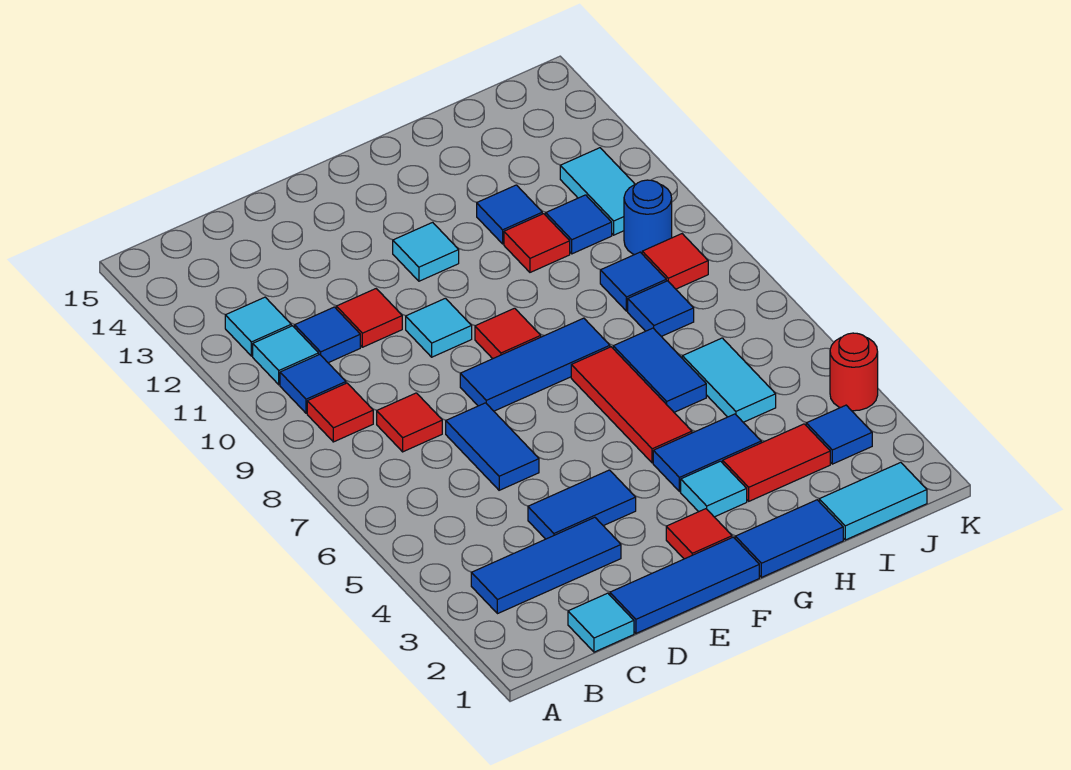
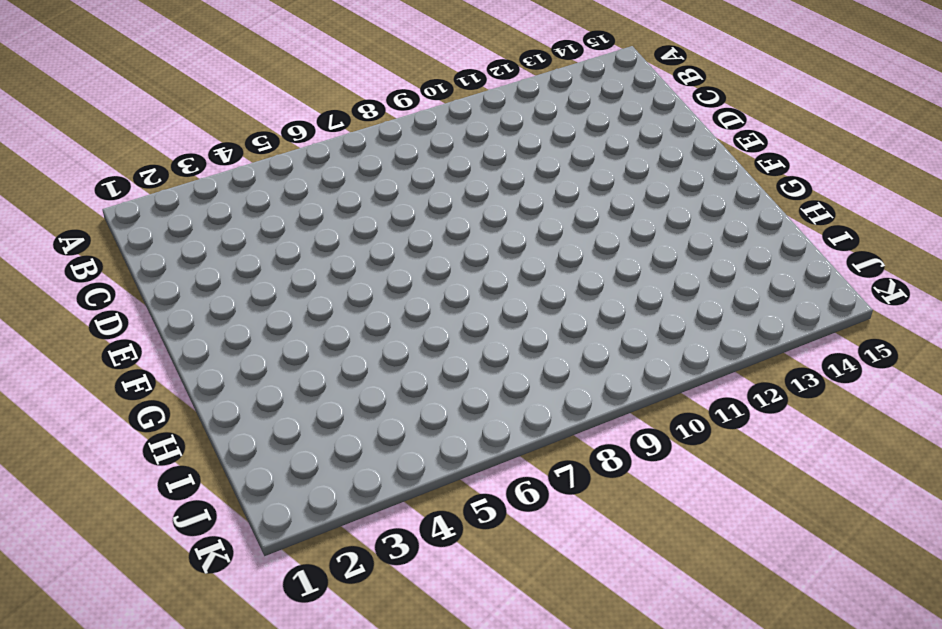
none -> blue 1x3 tile [471,517,621,614]
none -> red 1x1 tile [307,383,373,442]
none -> blue 1x1 tile [280,354,346,413]
none -> cyan 1x1 tile [253,326,319,385]

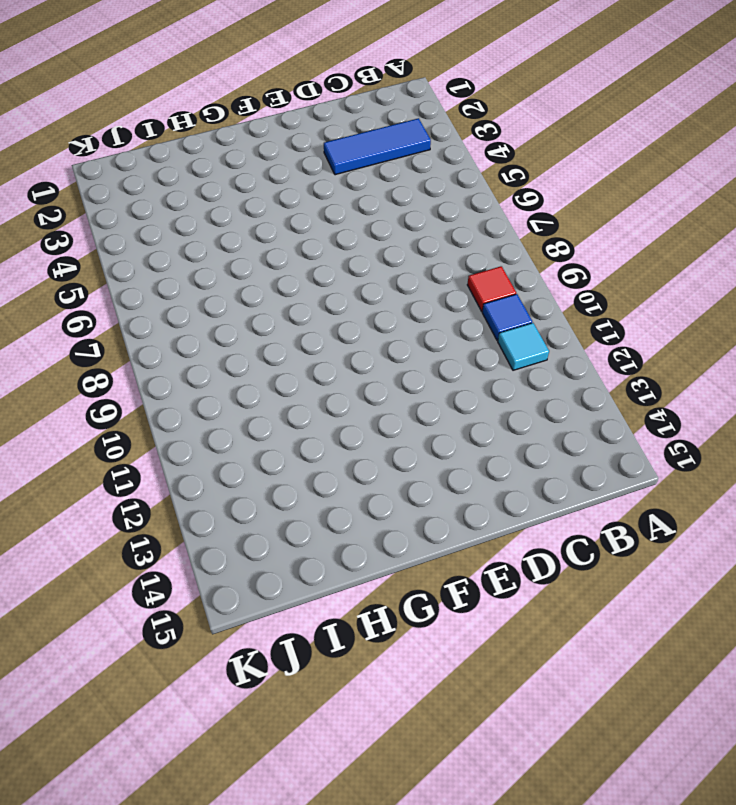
none -> cyan 1x1 tile [225,297,291,356]
none -> cyan 1x1 tile [568,593,634,652]
none -> red 1x1 tile [377,393,442,452]
none -> blue 1x1 tile [295,307,360,363]

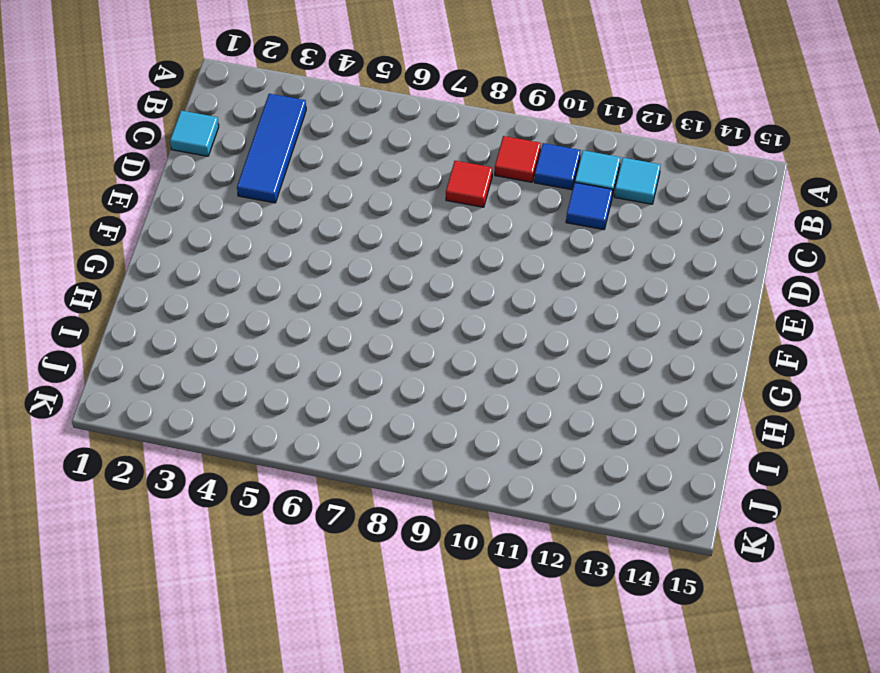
none -> blue 1x3 tile [610,537,759,633]
none -> blue 1x2 tile [528,470,636,539]
none -> blue 1x2 tile [446,403,539,490]
none -> red 1x1 tile [336,289,402,347]

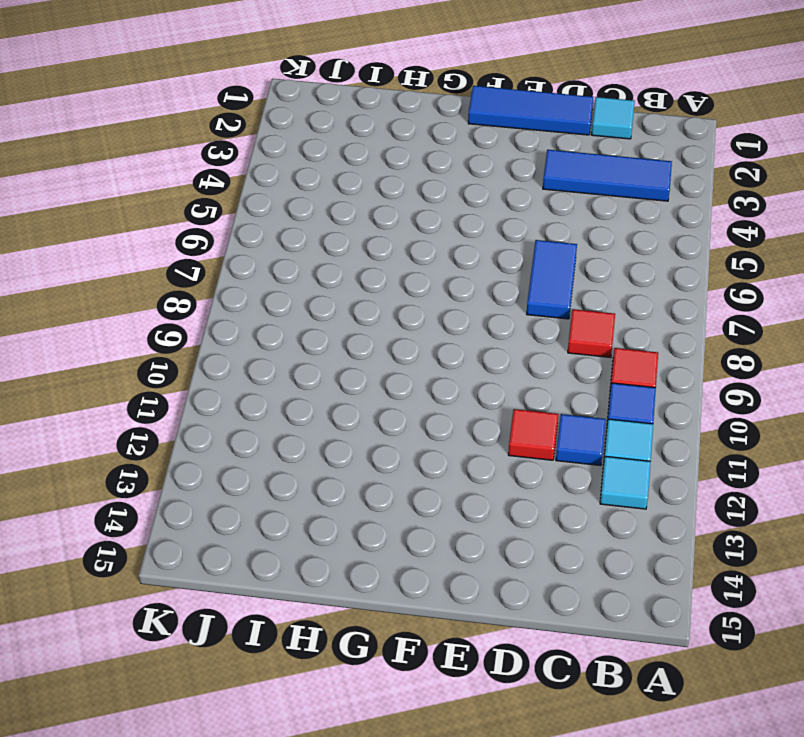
none -> blue 1x2 tile [528,470,636,539]
none -> blue 1x3 tile [460,318,610,411]
none -> cyan 1x1 tile [406,298,472,357]
none -> red 1x1 tile [666,509,732,559]

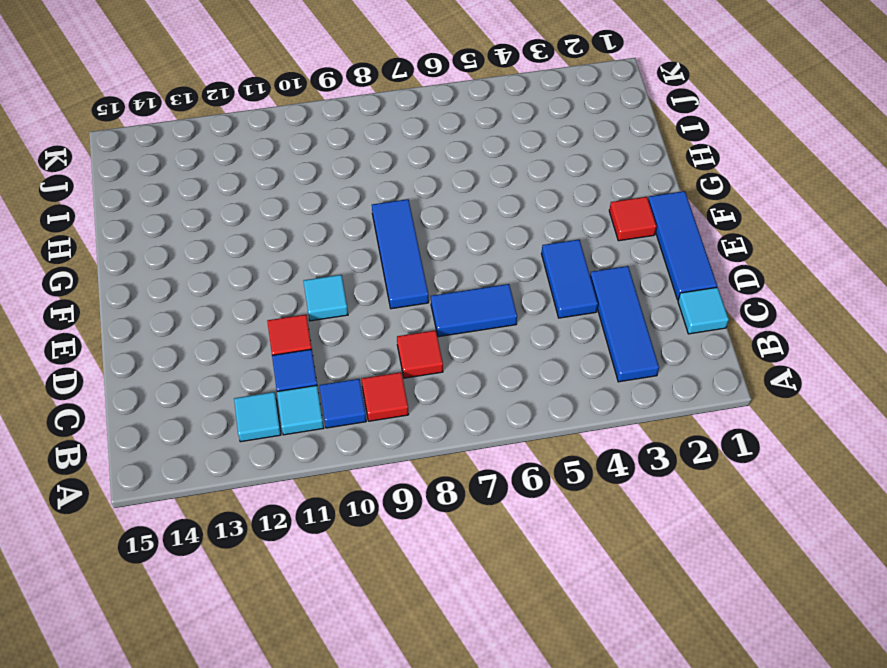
none -> red 1x1 tile [475,308,541,359]
none -> cyan 1x1 tile [393,222,459,281]
none -> blue 1x2 tile [735,500,843,577]
none -> cyan 1x1 tile [681,461,747,517]

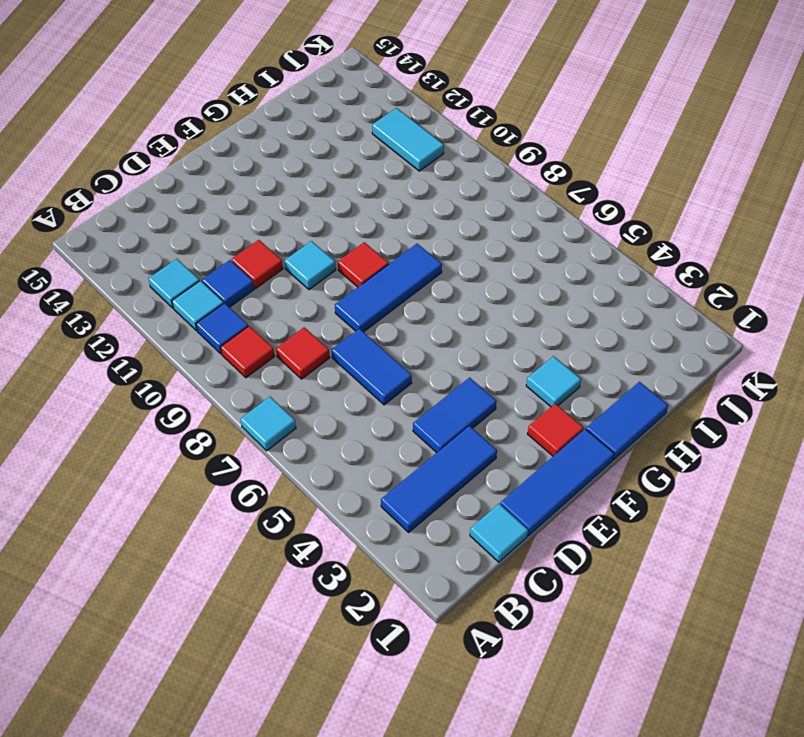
cyan 1x1 tile [241,397,296,451] -> cyan 1x1 tile moved to [393,222,459,281]
none -> blue 1x2 tile [653,414,761,492]
none -> red 1x3 tile [571,347,692,463]
none -> red 1x2 tile [723,424,830,501]
none -> blue 1x2 tile [613,328,706,412]

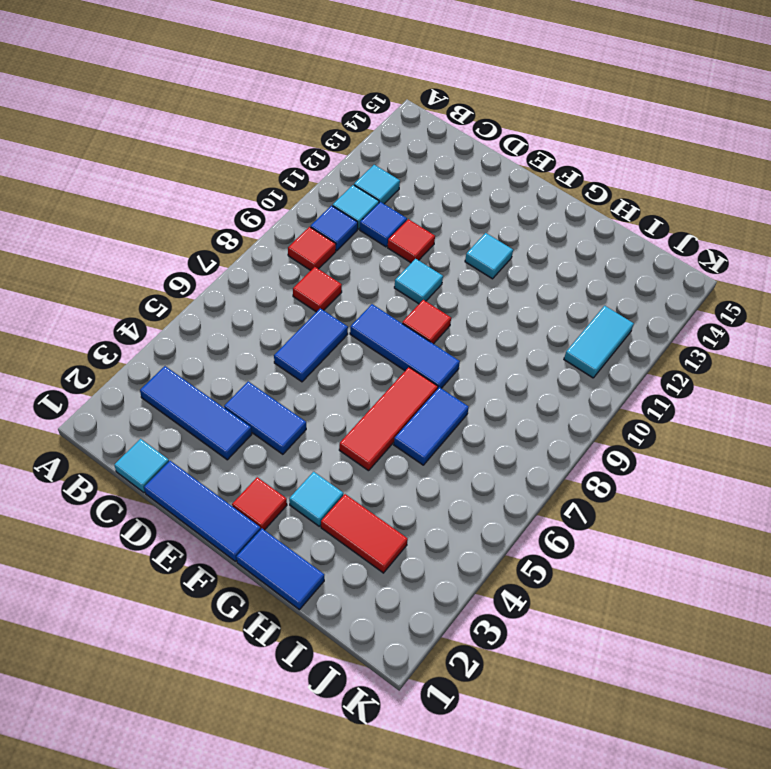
none -> blue 1x2 tile [653,414,761,492]
none -> red 1x1 tile [504,214,570,272]
none -> blue 1x1 tile [477,185,542,244]
none -> cyan 1x2 tile [819,462,927,540]

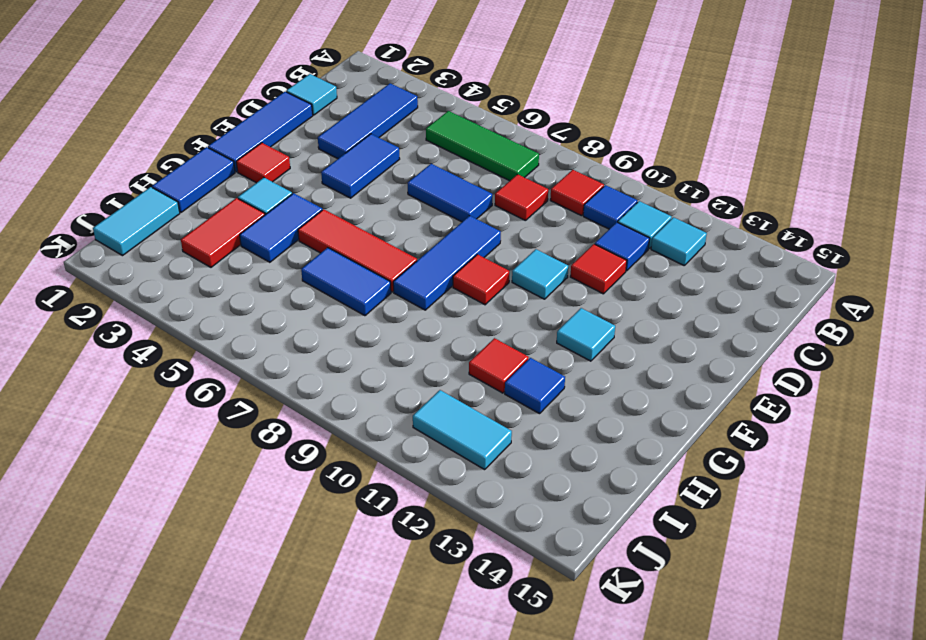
green 1x3 tile [426,111,539,181] -> none
none -> cyan 1x2 tile [682,338,776,422]
none -> blue 1x1 tile [628,281,694,336]
none -> blue 1x1 tile [600,252,666,311]
none -> blue 1x1 tile [546,195,612,254]

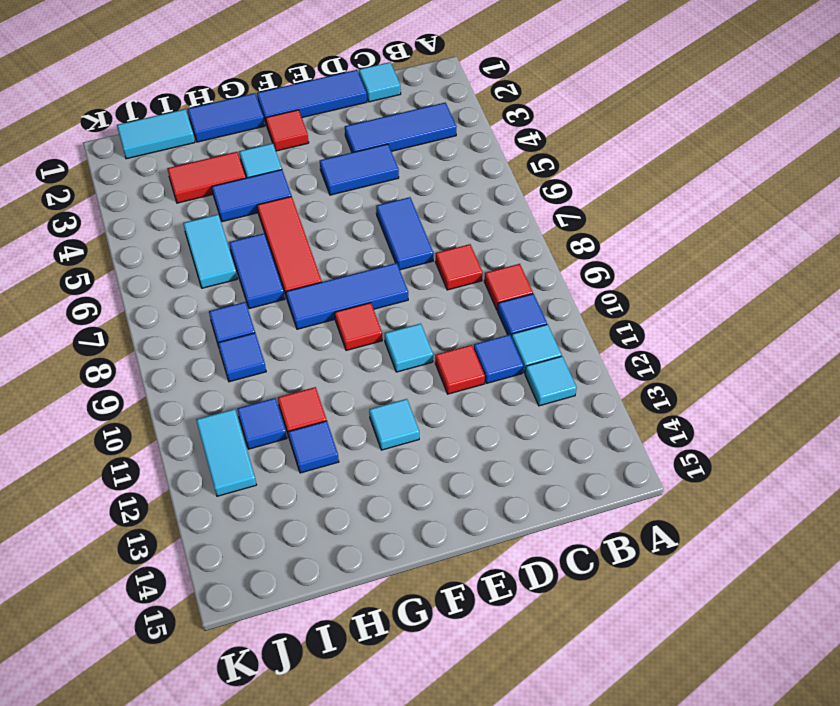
none -> blue 1x1 tile [806,405,872,464]
none -> red 1x1 tile [642,234,708,289]
none -> blue 1x1 round brick [624,180,672,255]
none -> red 1x1 round brick [830,333,878,411]

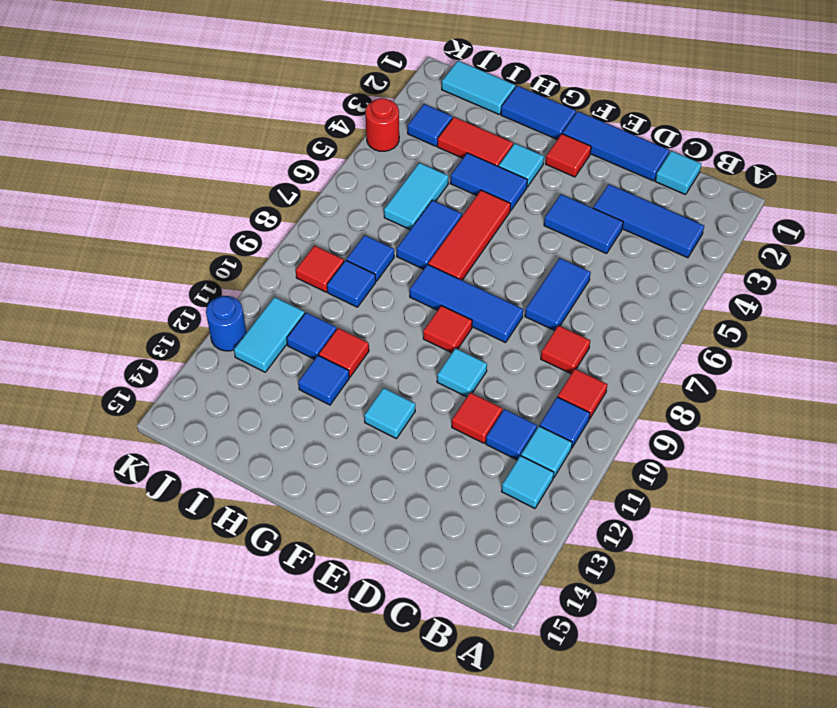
blue 1x1 round brick [206,296,246,351] -> blue 1x1 round brick moved to [624,180,672,255]

